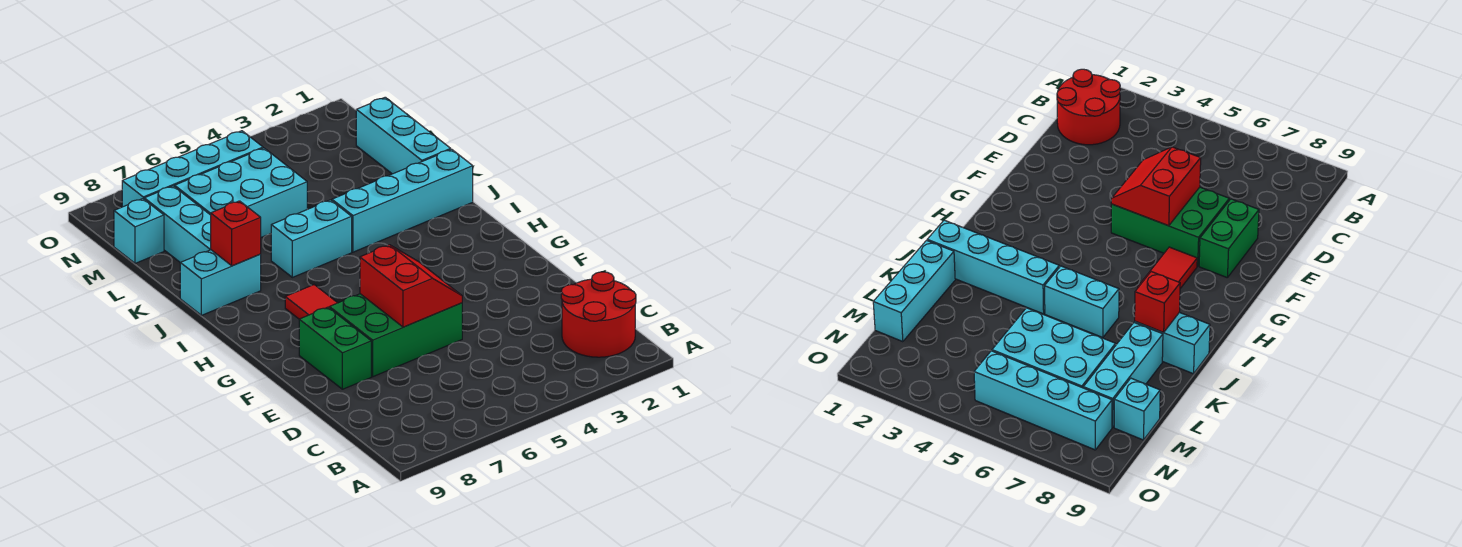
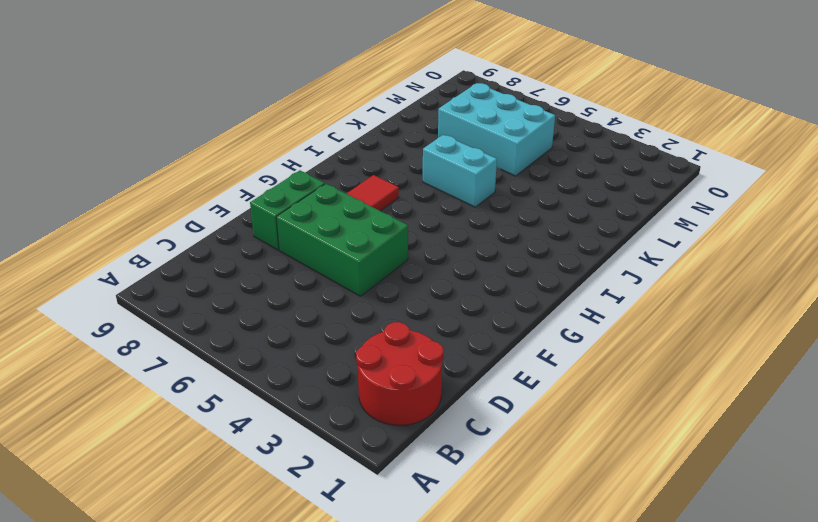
none -> cyan 1x4 brick [332,149,473,252]
none -> cyan 1x2 brick [180,250,261,315]
none -> cyan 1x3 brick [356,97,451,174]

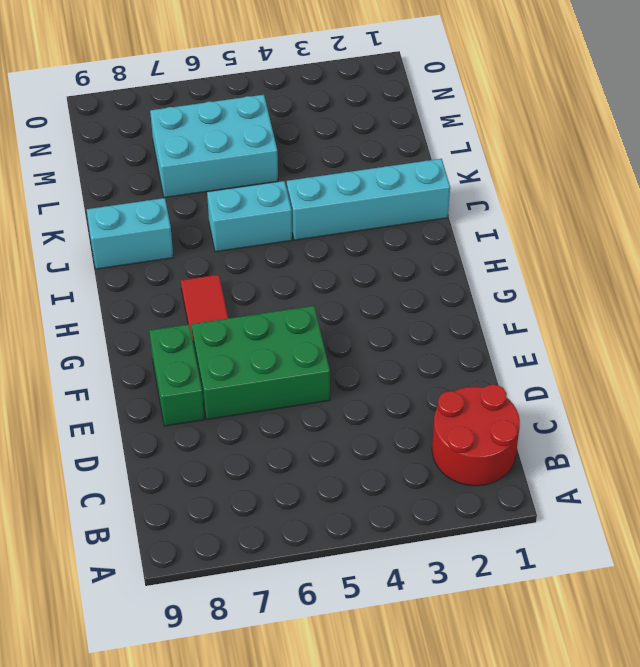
none -> cyan 1x3 brick [356,97,451,174]
none -> cyan 1x3 brick [144,186,211,263]
none -> cyan 1x1 brick [114,199,164,263]

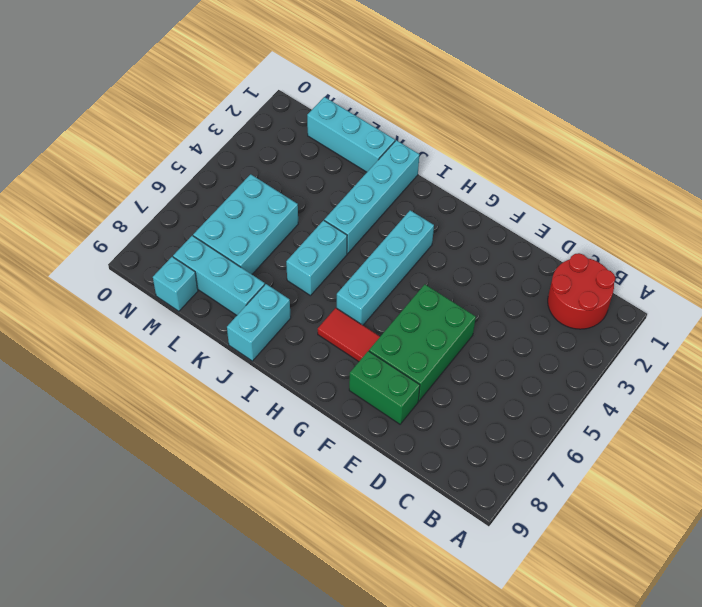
cyan 1x4 brick [337,210,434,325] -> cyan 1x4 brick moved to [122,131,263,207]
none -> red 2x2 slope [360,245,462,327]
none -> red 1x1 brick [211,201,261,266]

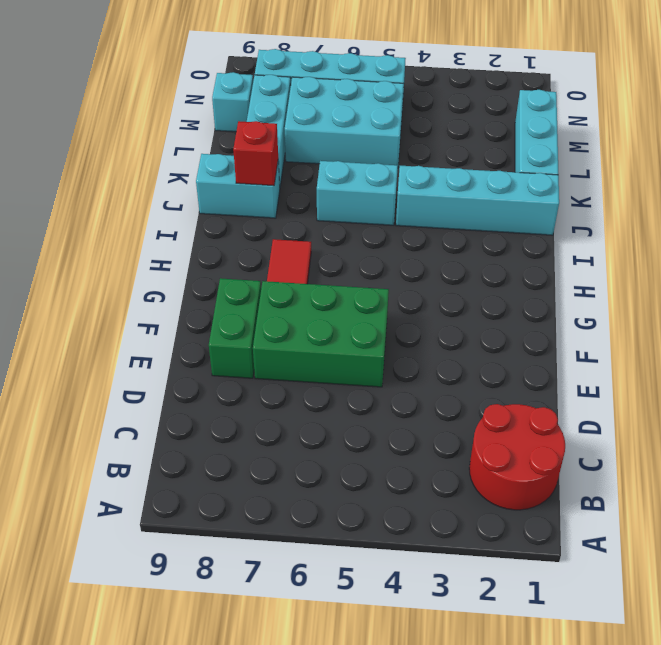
none -> red 2x2 slope [360,245,462,327]

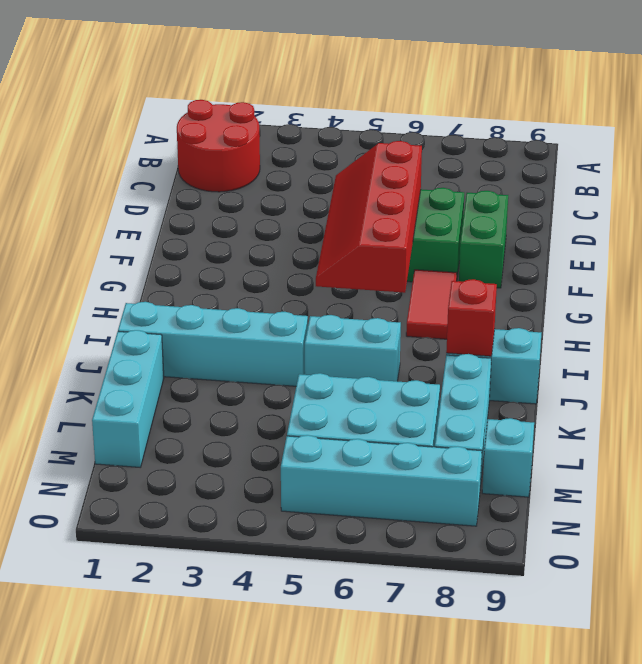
red 2x4 slope [316,141,422,293] -> red 2x2 slope [360,245,462,327]

